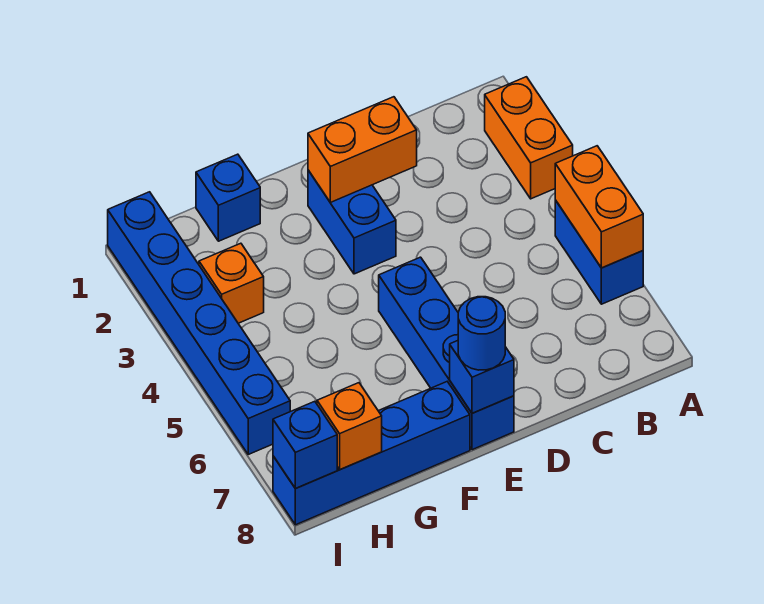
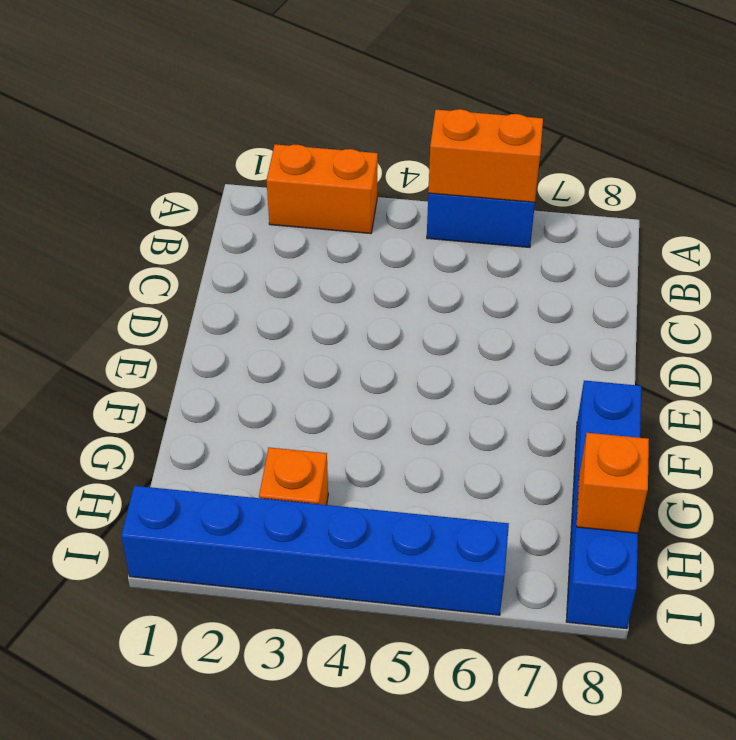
none -> blue 1x2 brick [308,170,396,274]
none -> blue 1x4 brick [379,257,514,450]
none -> blue 1x1 brick [196,154,260,241]

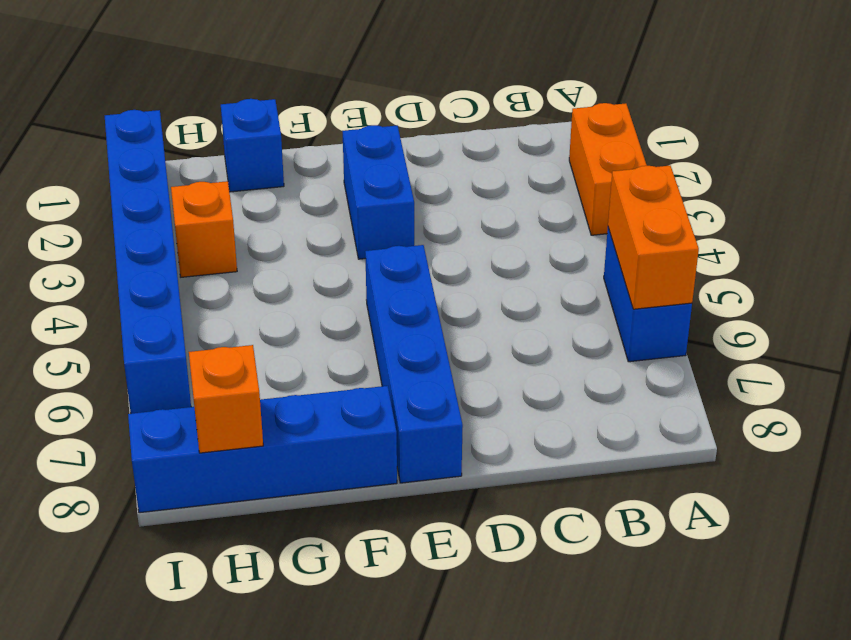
none -> orange 1x2 brick [308,97,417,202]
none -> blue 1x1 brick [450,341,514,413]
none -> blue 1x1 brick [273,401,337,489]

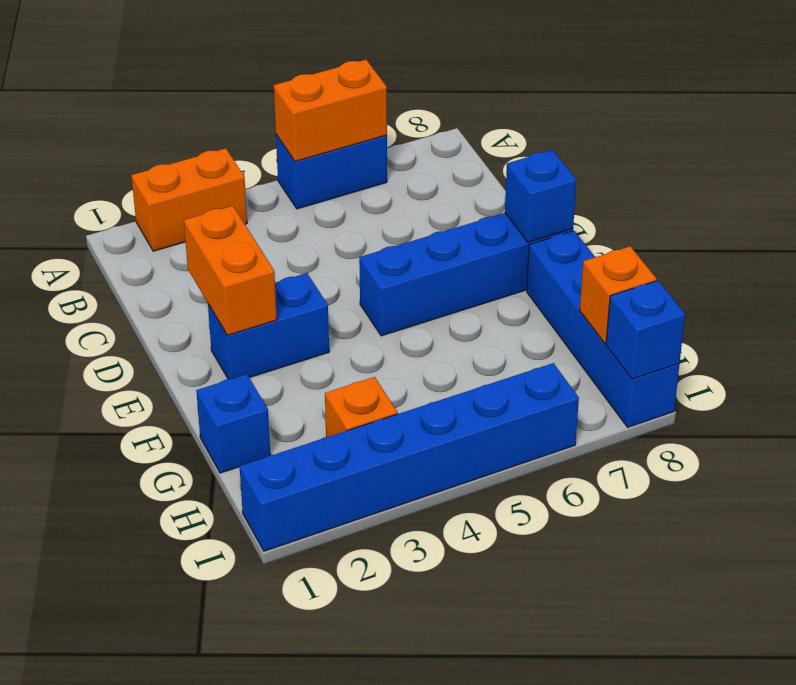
none -> blue 1x1 round brick [458,297,505,370]

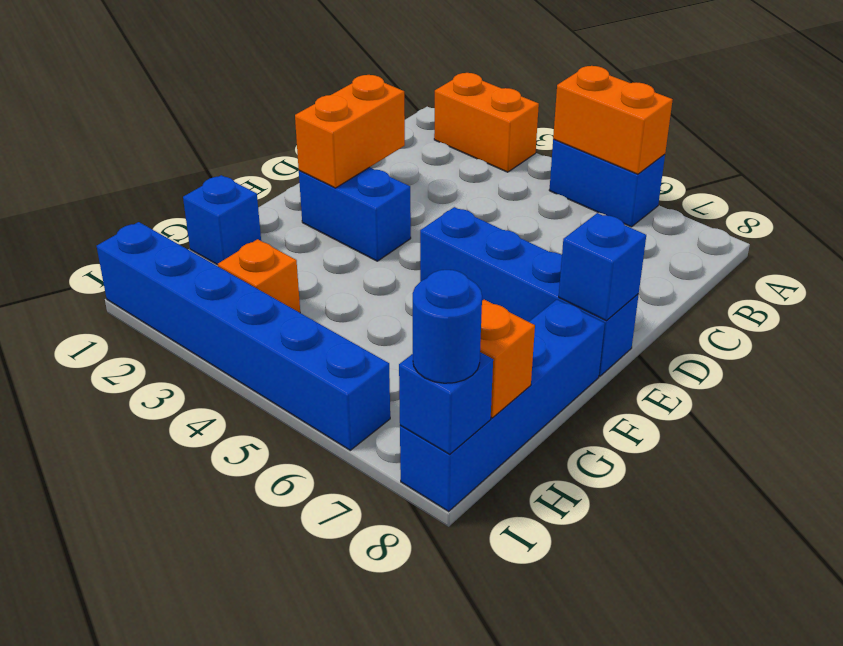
blue 1x1 round brick [413,270,482,383] -> blue 1x1 round brick moved to [458,297,505,370]

